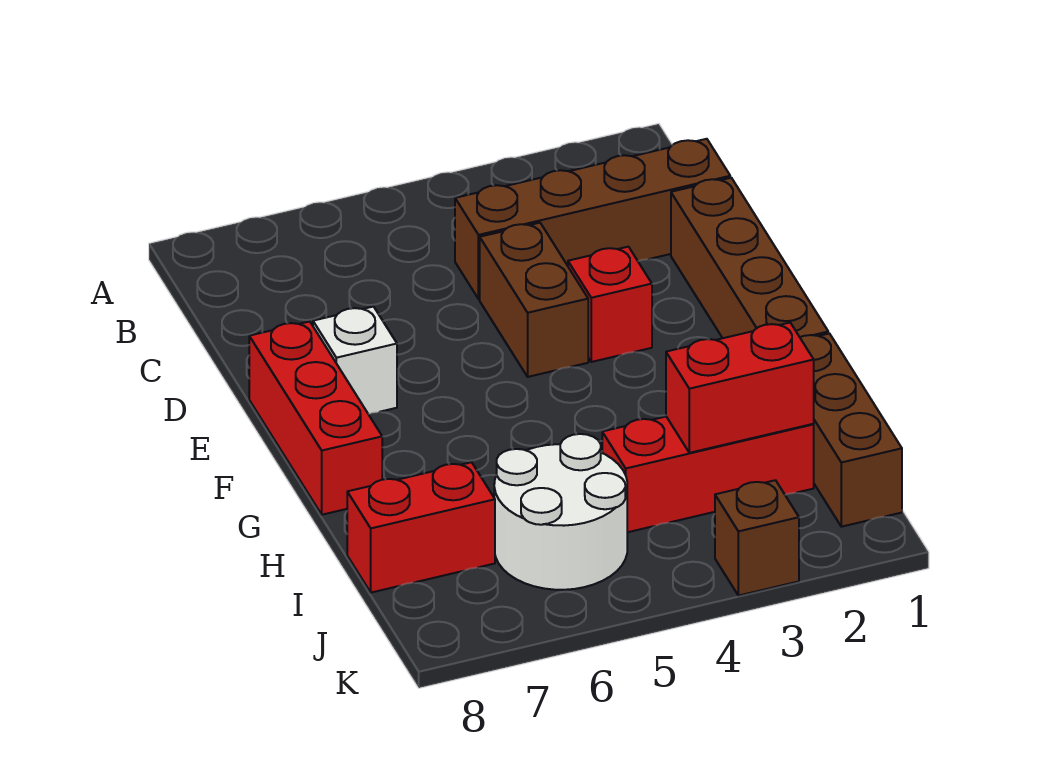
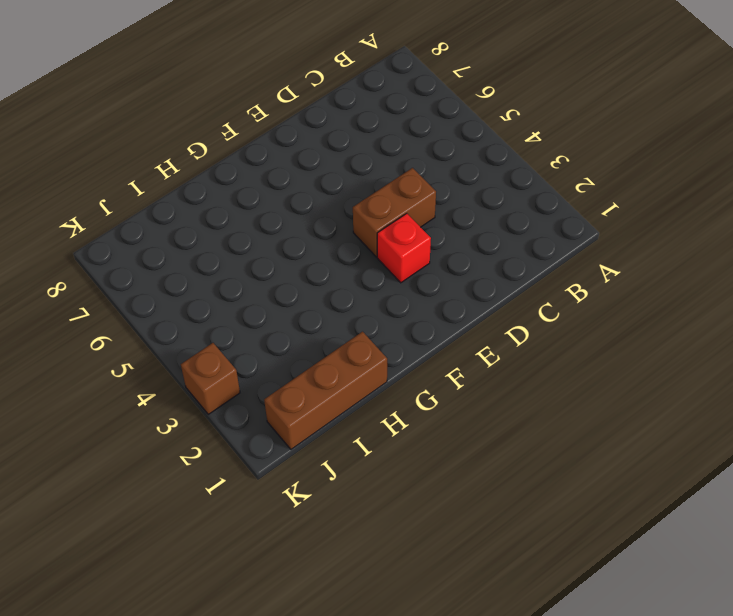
none -> brown 1x4 brick [455,139,730,299]
none -> brown 1x4 brick [671,178,828,338]
none -> white 1x1 brick [313,307,397,414]

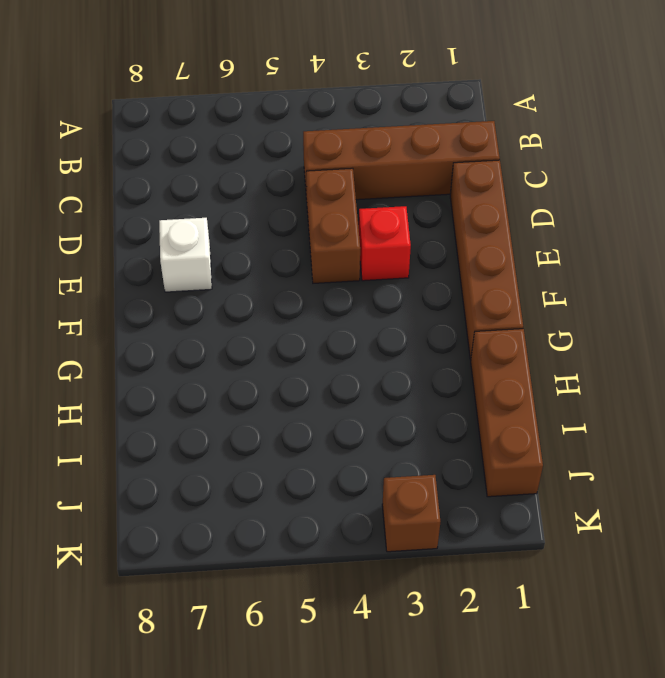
none -> red 1x3 brick [249,322,382,515]
none -> red 1x3 brick [602,417,814,532]
none -> white 2x2 round brick [494,434,627,590]

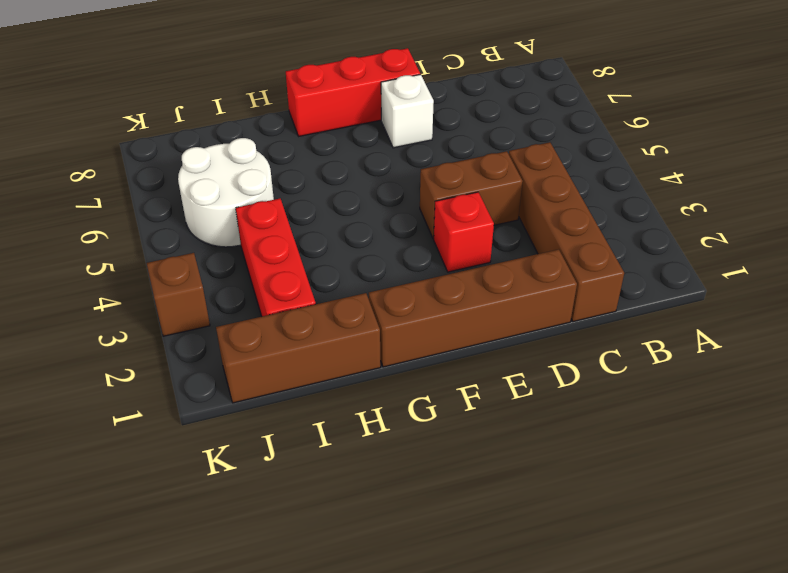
none -> red 1x2 brick [347,462,495,593]
none -> red 1x2 brick [666,323,814,453]

